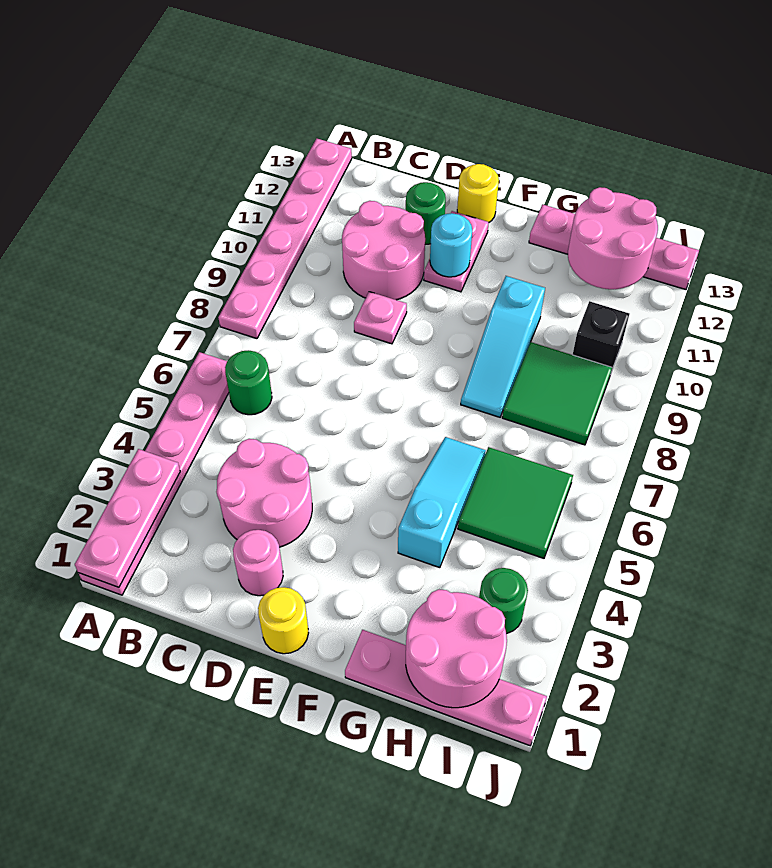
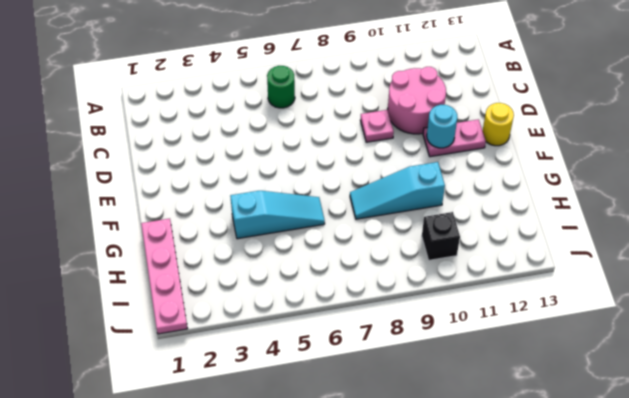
none -> pink 1x6 plate [79,352,229,595]
none -> pink 1x6 plate [218,139,352,339]
none -> pink 2x2 round brick [216,439,312,547]

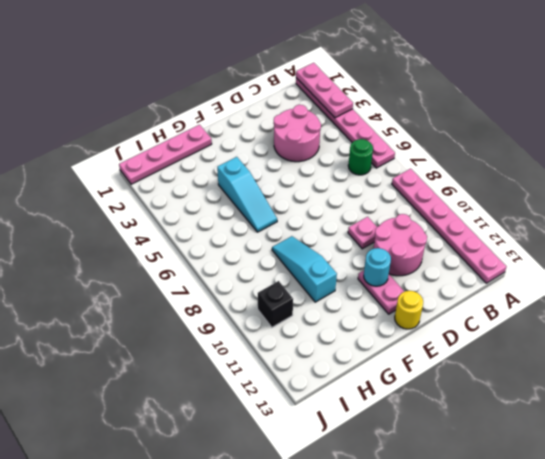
none -> pink 1x1 round brick [233,530,283,596]
none -> green 1x1 round brick [406,182,446,244]
none -> yellow 1x1 round brick [258,587,308,654]

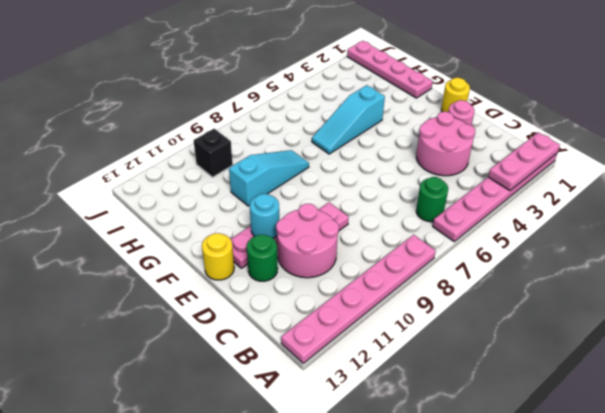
none -> pink 1x4 plate [529,204,699,290]
none -> green 2x2 tile [458,447,573,558]
none -> green 2x2 tile [502,342,612,445]

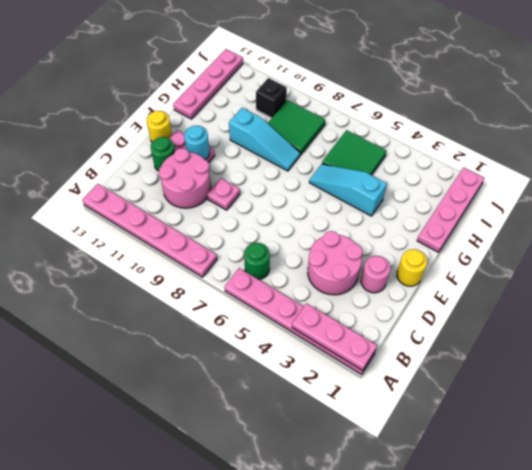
none -> green 1x1 round brick [479,568,528,634]
none -> pink 2x2 round brick [406,589,507,708]
none -> pink 2x2 round brick [568,187,658,289]

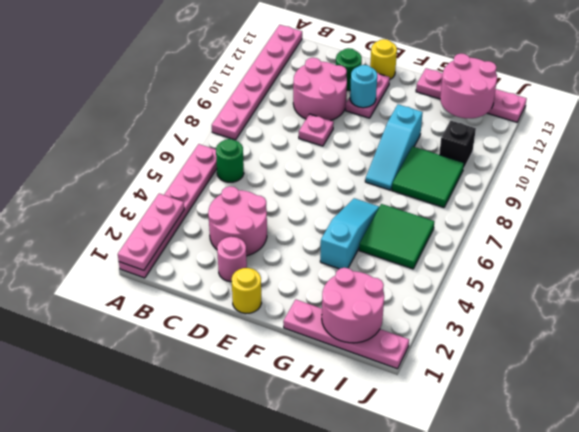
none -> green 1x1 round brick [479,568,528,634]

